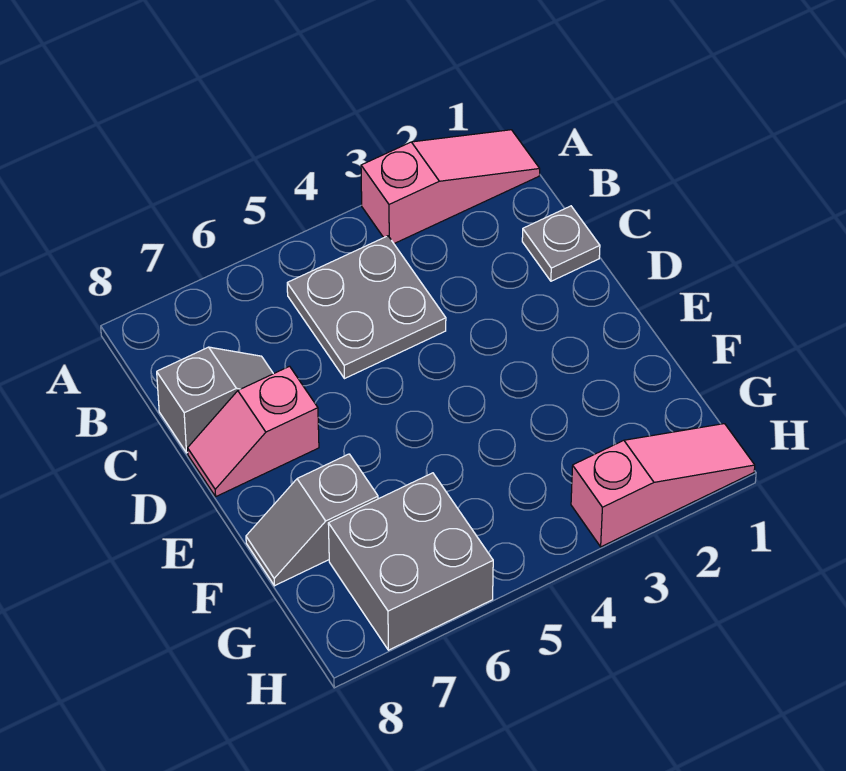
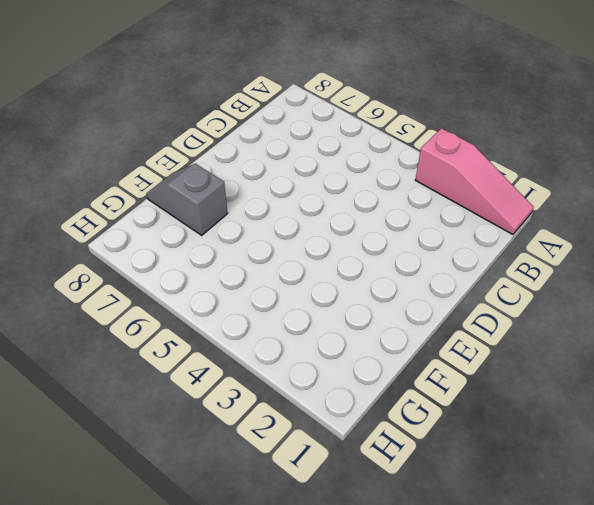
none -> grey 2x2 plate [287,236,446,379]
none -> grey 1x1 plate [522,206,600,281]

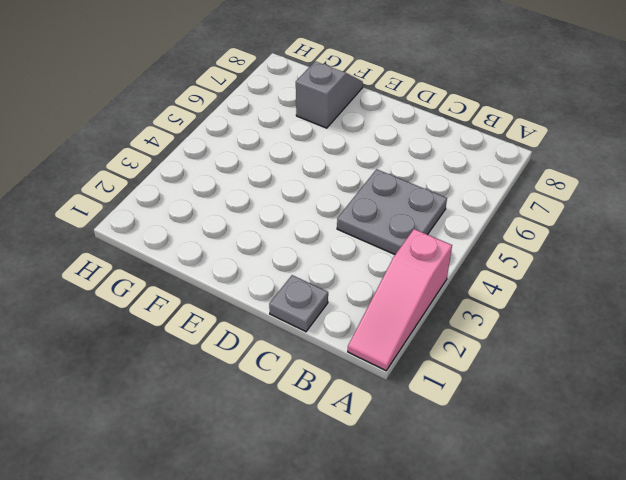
none -> grey 1x2 slope [157,347,273,453]
none -> pink 1x2 slope [188,366,319,496]

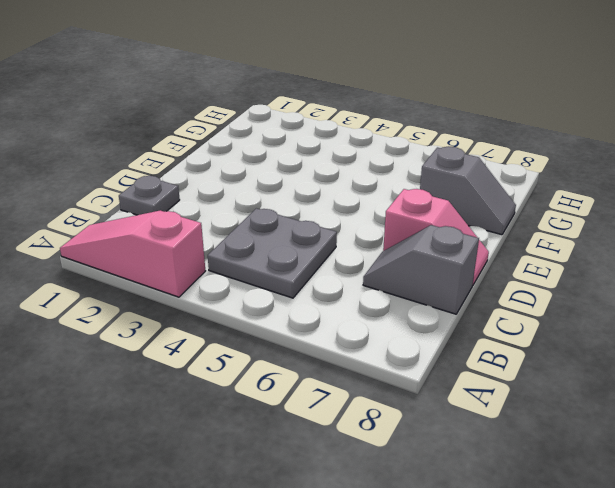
none -> grey 2x2 brick [328,473,493,650]
none -> pink 1x3 slope [571,424,755,547]

